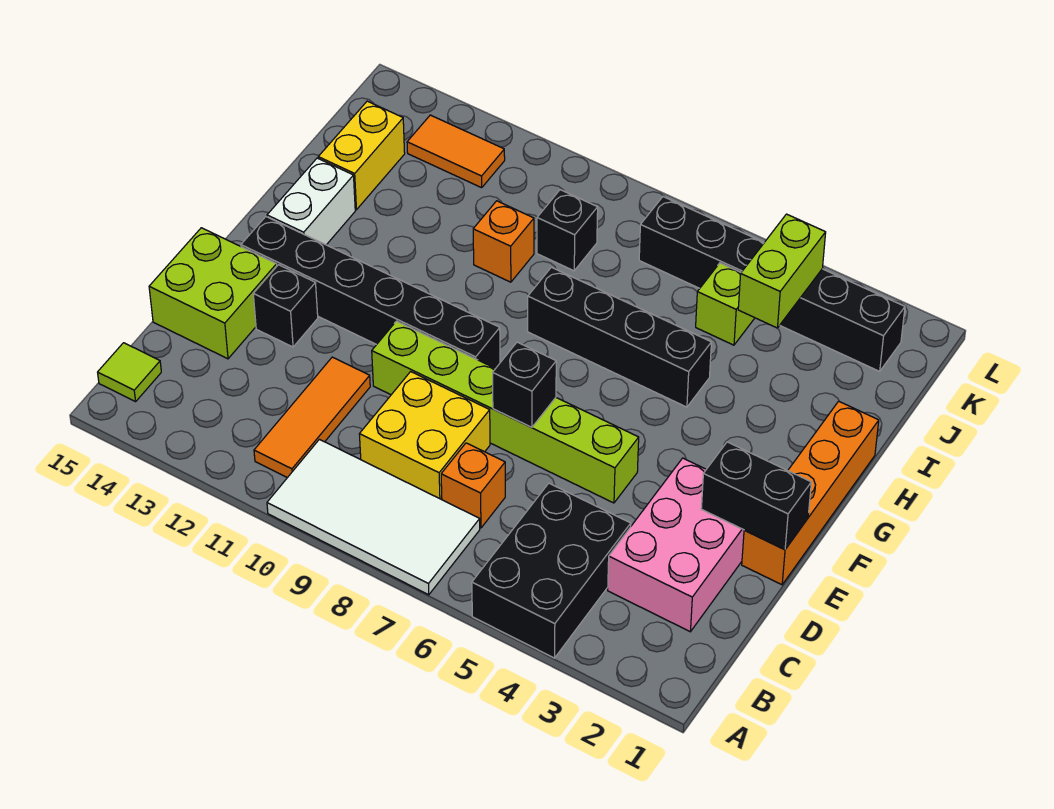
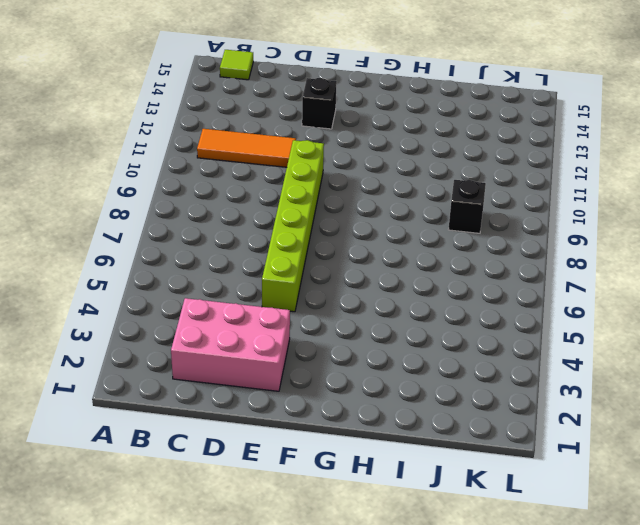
none -> black 2x3 brick [472,483,631,658]
none -> white 2x4 tile [267,439,480,595]
none -> orange 1x1 brick [441,443,505,528]

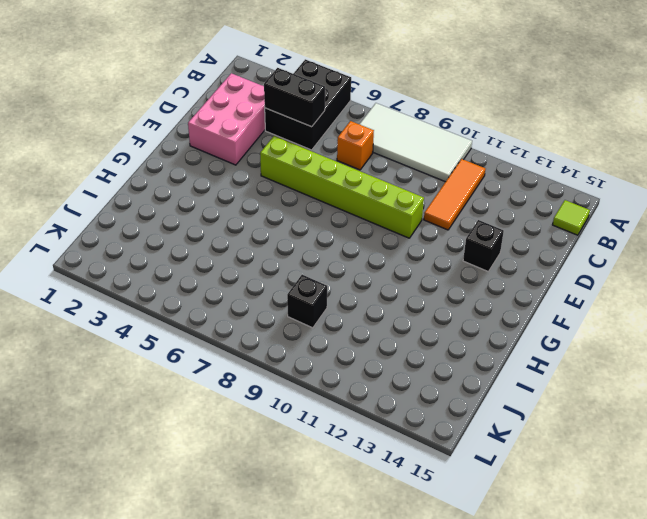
black 1x2 brick [264,68,325,127] -> black 1x2 brick moved to [701,442,811,550]
none -> yellow 2x2 brick [359,372,490,500]
none -> lime 2x2 brick [149,228,277,359]
none -> orange 1x4 brick [742,401,879,585]

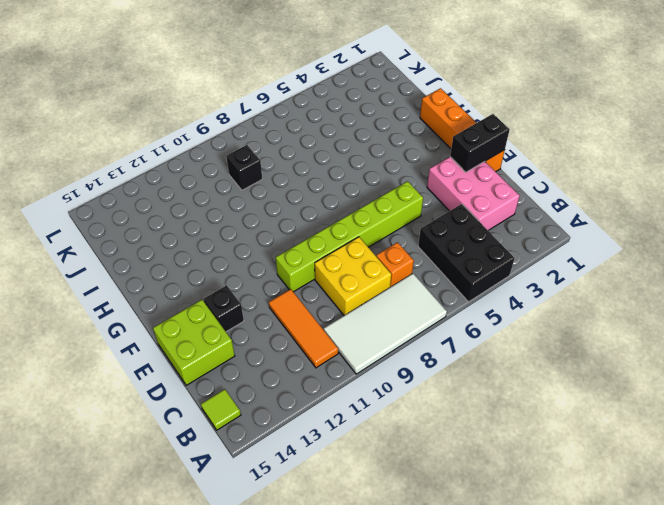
none -> black 1x6 brick [241,217,500,368]
none -> white 1x2 brick [267,158,355,245]
none -> black 1x4 brick [528,267,711,407]

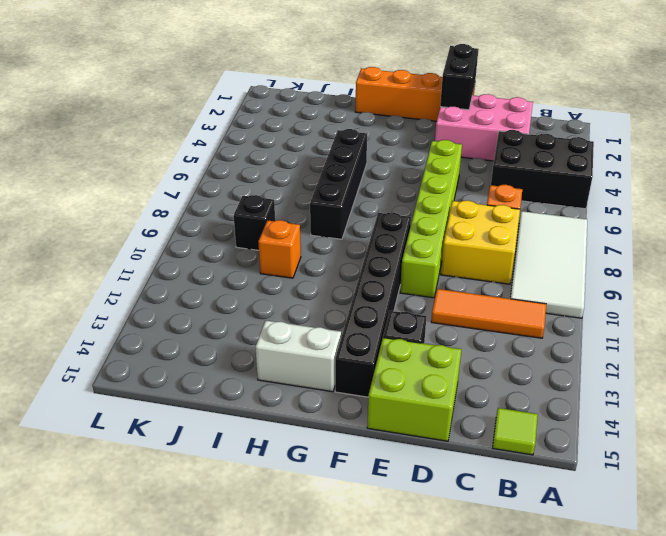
none -> yellow 1x2 brick [318,101,405,210]
none -> lime 1x1 brick [696,263,754,345]
none -> black 1x6 brick [639,197,905,371]

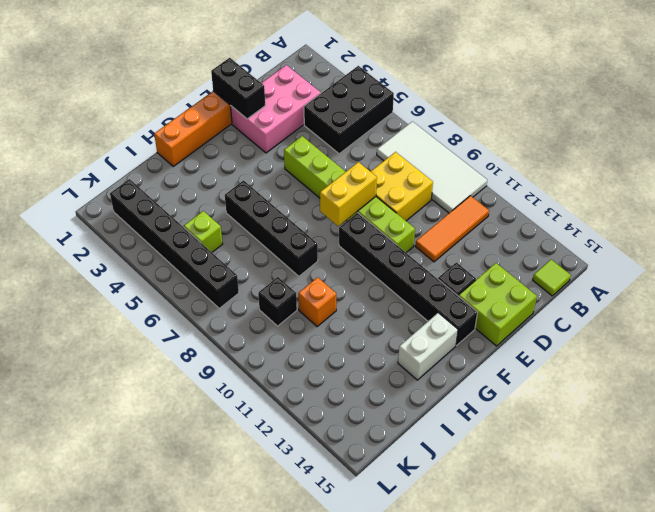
yellow 1x2 brick [320,162,377,226] -> yellow 1x2 brick moved to [318,101,405,210]
none -> orange 1x1 brick [441,443,505,528]
none -> orange 1x2 tile [407,115,505,188]
none -> black 1x1 brick [493,342,556,427]

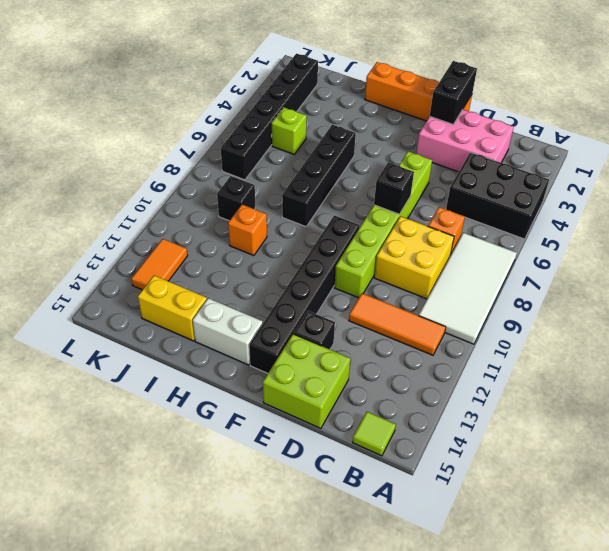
none -> lime 1x2 brick [738,214,826,328]

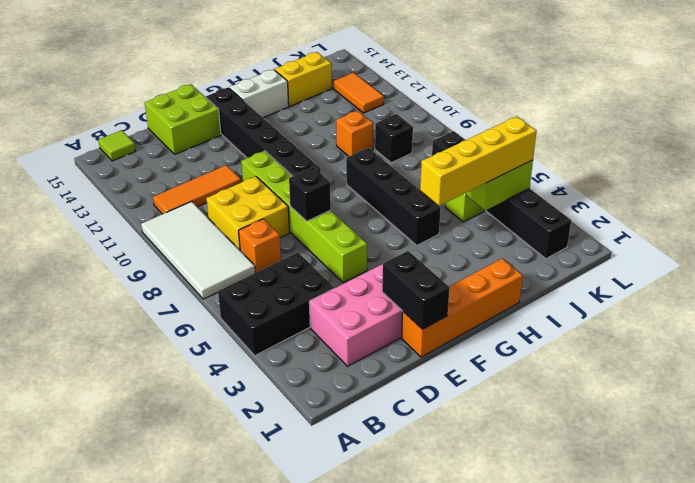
yellow 1x4 brick [420,116,537,206] -> none
none -> black 1x1 brick [253,265,318,347]

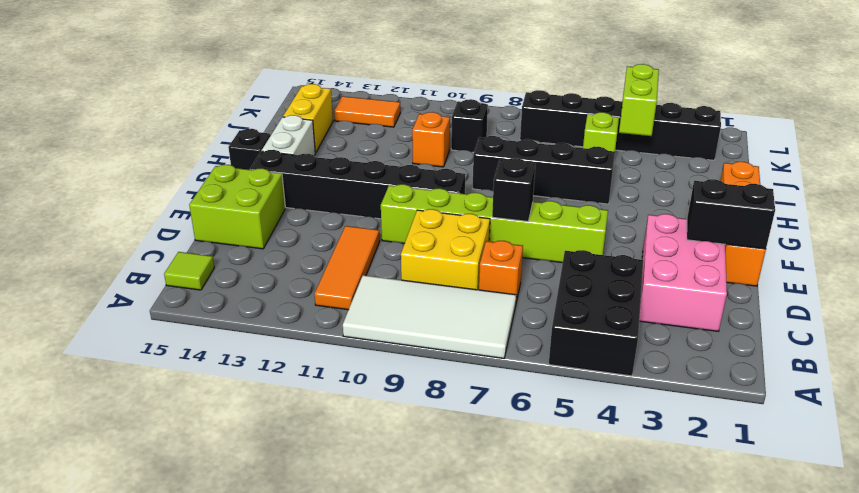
black 1x1 brick [228,129,271,170] -> black 1x1 brick moved to [253,265,318,347]

